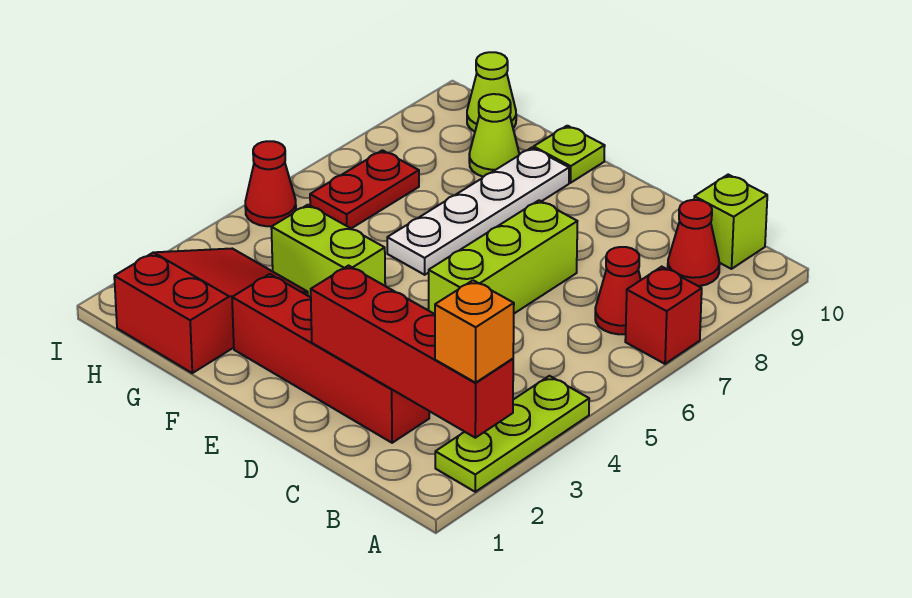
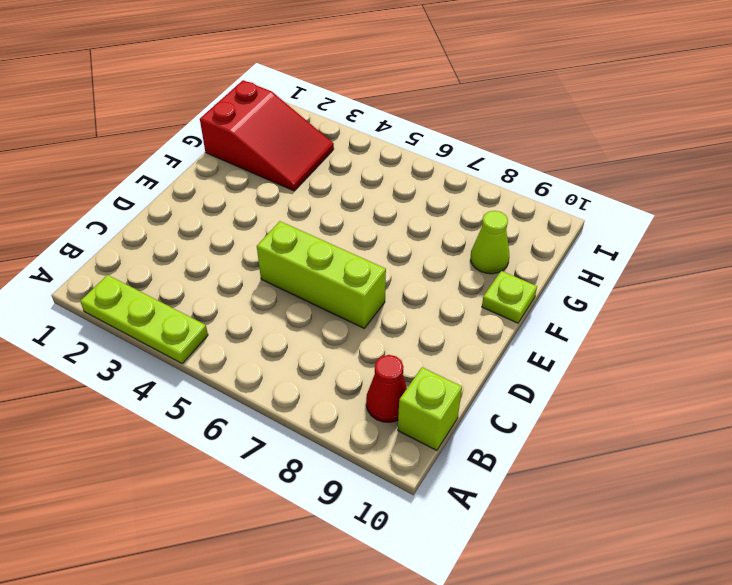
none -> red 1x1 brick [625,267,702,364]
none -> red 1x1 cone [595,247,641,334]
none -> red 1x4 brick [232,274,429,443]

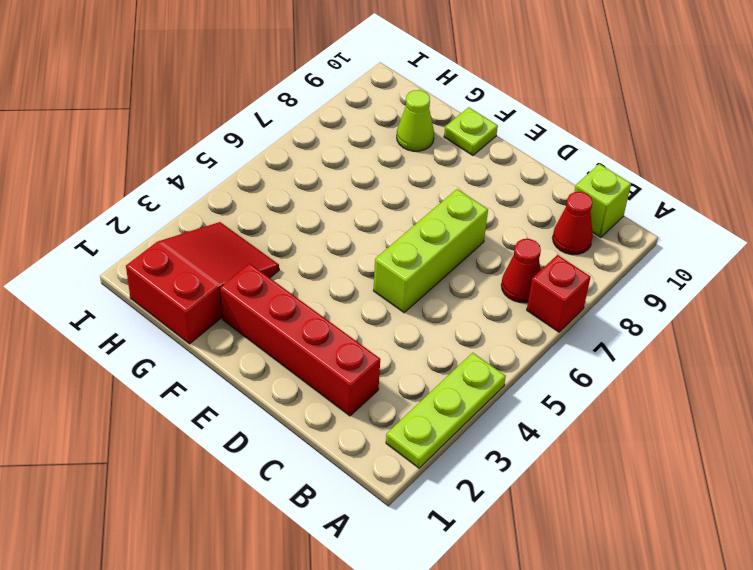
none -> lime 1x2 brick [271,205,385,297]
none -> white 1x4 plate [387,148,569,275]
none -> red 1x2 plate [310,150,419,229]

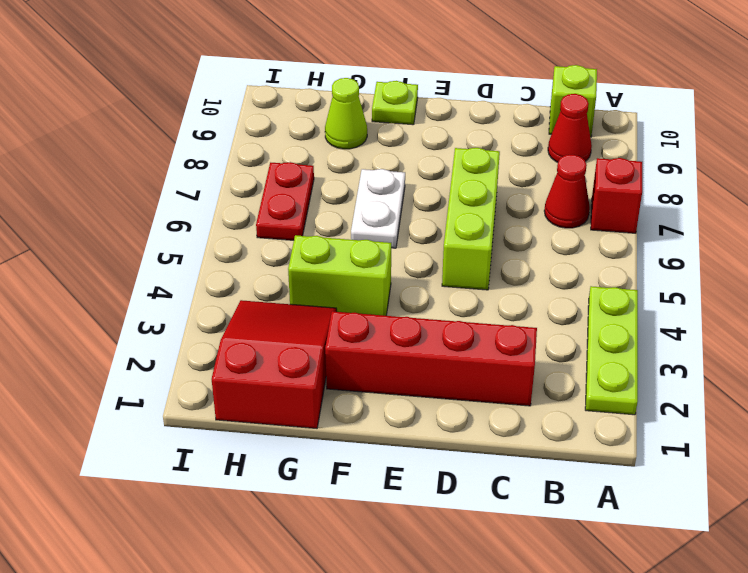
white 1x2 plate [351,169,405,248] -> white 1x4 plate [387,148,569,275]
none -> lime 1x1 cone [467,52,516,132]
none -> red 1x1 cone [245,141,296,226]
none -> red 1x4 brick [311,266,513,438]

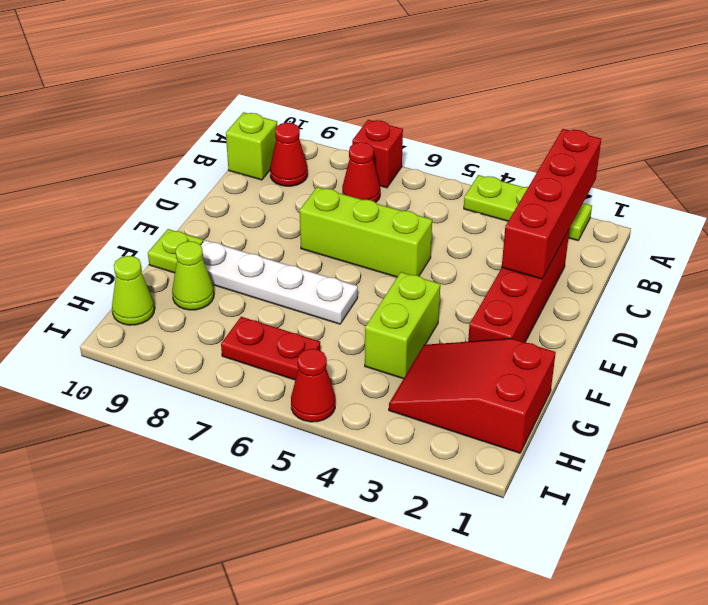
none -> orange 1x1 brick [435,280,514,383]

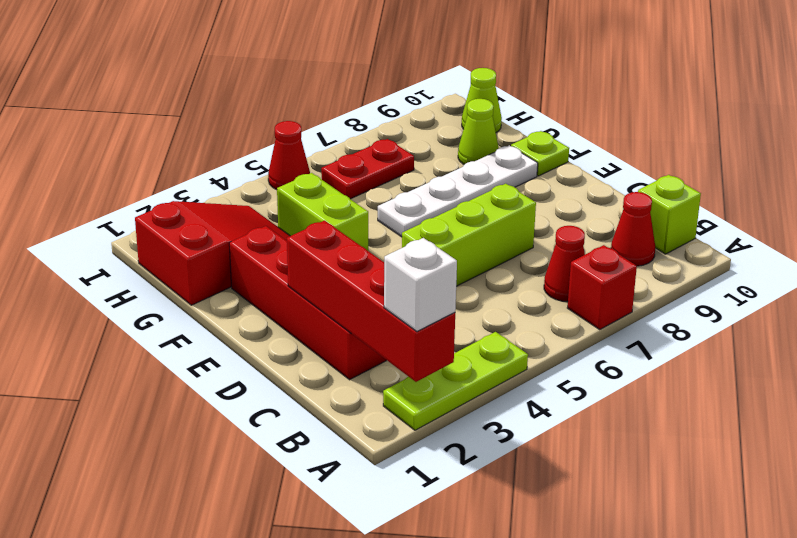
white 1x1 brick [384,238,457,331] -> orange 1x1 brick [435,280,514,383]

